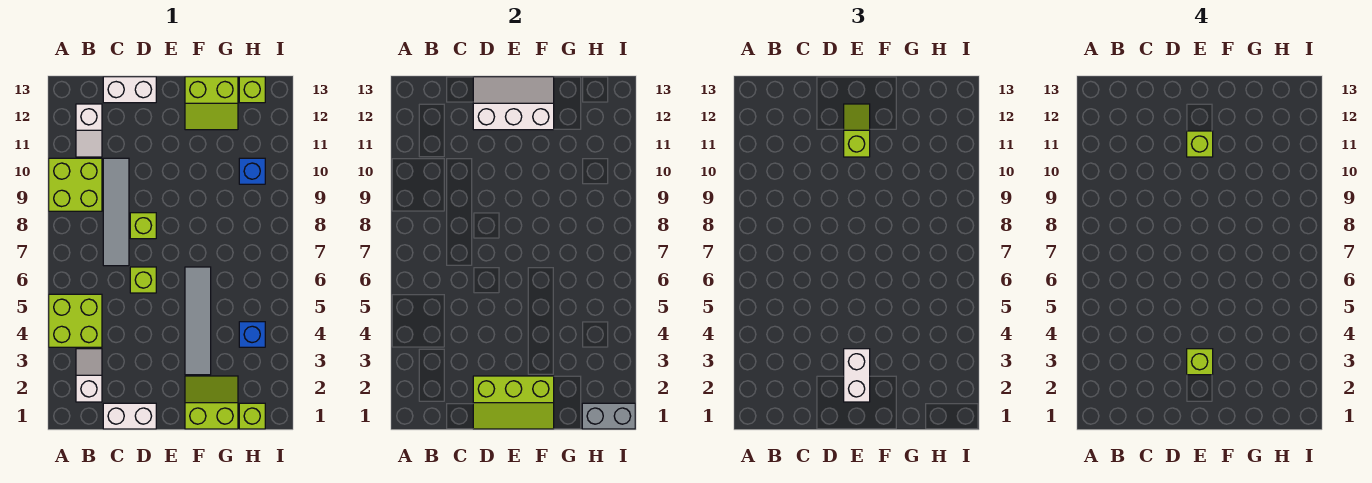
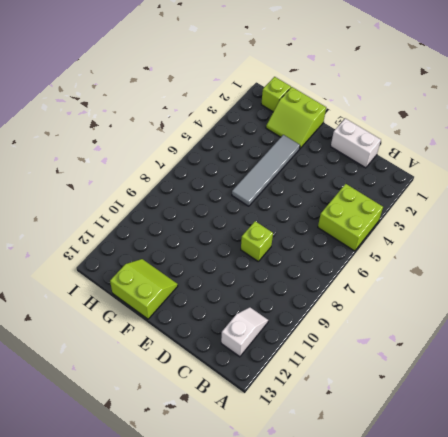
none -> lime 2x2 brick [49,158,102,211]
none -> white 1x2 slope [76,349,102,402]
none -> grey 1x4 tile [103,158,129,266]

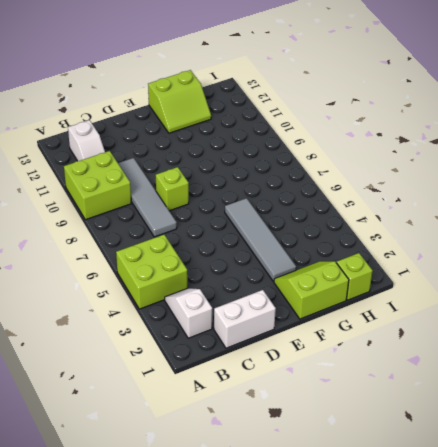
none -> white 1x2 brick [103,77,156,103]
none -> lime 1x1 brick [130,267,156,293]
none -> blue 1x1 brick [239,322,265,347]

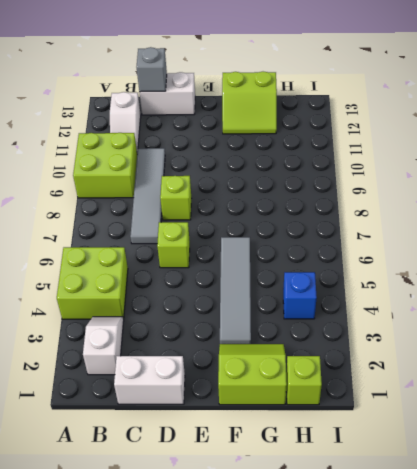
grey 1x1 brick [137,47,167,92] -> none
none -> blue 1x1 brick [239,158,265,184]
none -> lime 1x1 brick [239,77,265,103]
none -> lime 2x3 slope [473,376,554,429]

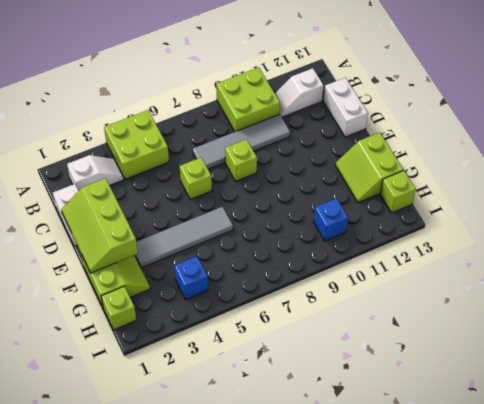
none -> white 2x3 slope [473,77,554,130]
none -> grey 1x2 brick [582,403,635,429]
none -> white 1x2 brick [844,349,870,402]

